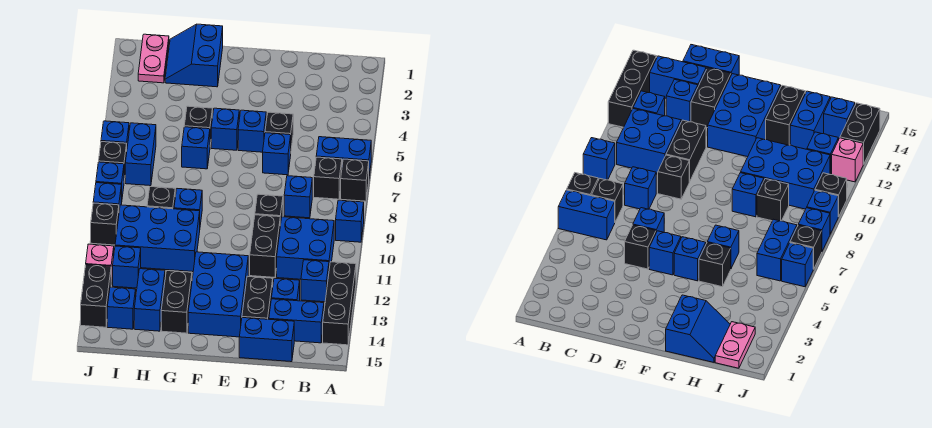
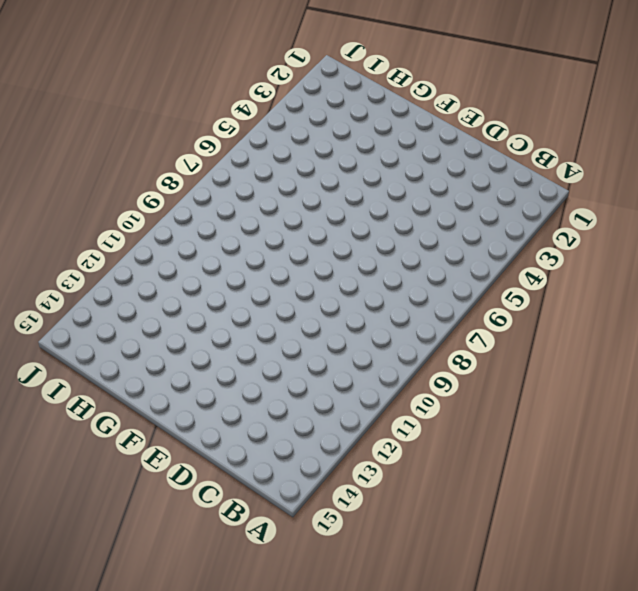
none -> blue 1x2 brick [316,137,371,176]
none -> black 1x1 brick [341,159,369,201]
none -> blue 1x1 brick [336,200,364,242]
none -> black 1x3 brick [323,262,356,345]

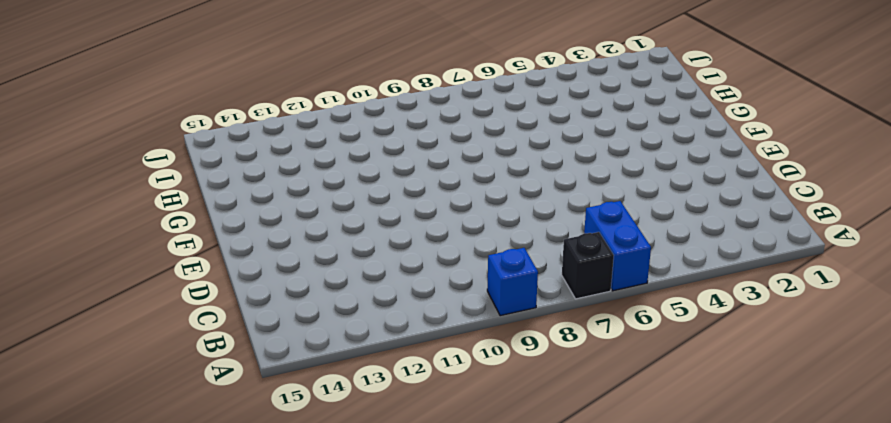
none -> black 1x3 brick [323,262,356,345]
none -> black 1x1 brick [314,157,342,199]
none -> blue 2x2 brick [277,217,334,279]
none -> blue 1x1 brick [301,260,329,302]

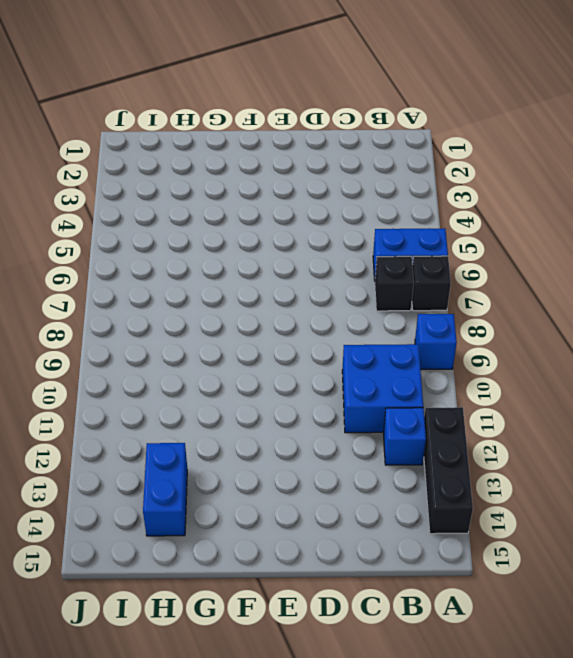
none -> blue 1x2 brick [269,299,324,343]
none -> blue 1x1 brick [284,176,312,218]
none -> blue 1x1 brick [272,278,300,301]
none -> blue 1x2 brick [239,318,294,362]

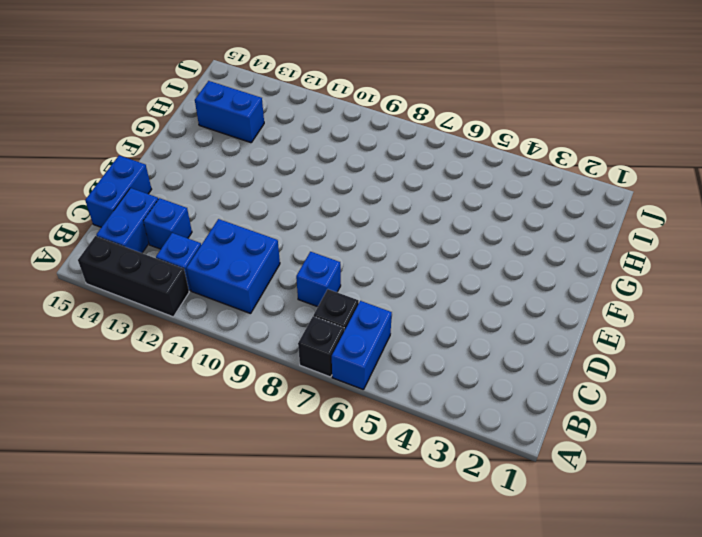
none -> blue 1x1 brick [336,200,364,242]
none -> black 1x1 brick [265,112,293,148]
none -> blue 1x1 brick [263,133,291,175]
none -> black 1x1 brick [255,194,283,226]

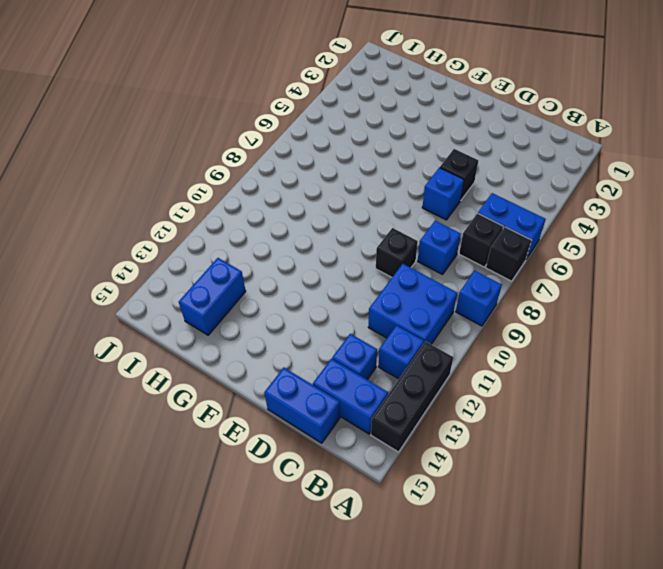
none -> black 1x2 brick [250,215,280,277]
none -> black 1x2 brick [242,276,273,319]
none -> blue 1x1 brick [238,110,266,152]
none -> blue 2x3 brick [188,252,248,337]

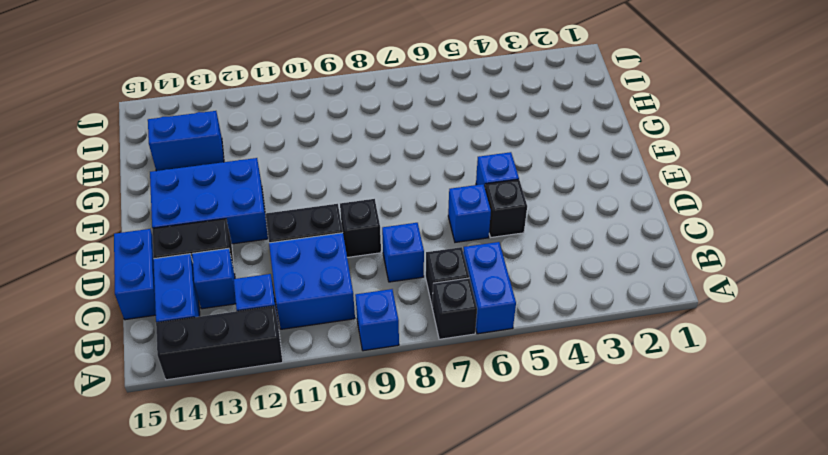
none -> blue 1x1 brick [211,108,239,150]
none -> blue 2x2 slope [165,24,223,87]
none -> black 1x1 brick [184,106,212,145]
none -> blue 1x1 brick [182,127,210,169]

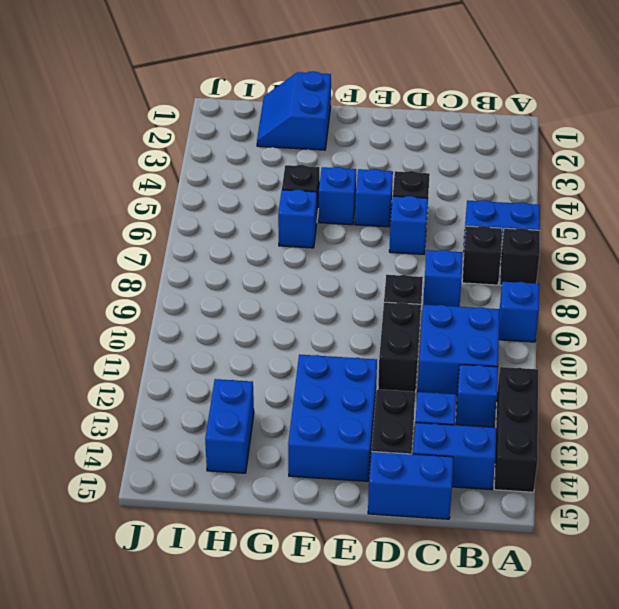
none -> blue 1x1 brick [174,189,202,225]
none -> blue 2x3 brick [115,205,200,272]
none -> black 1x2 brick [161,271,192,333]
none -> black 1x1 brick [147,187,175,209]

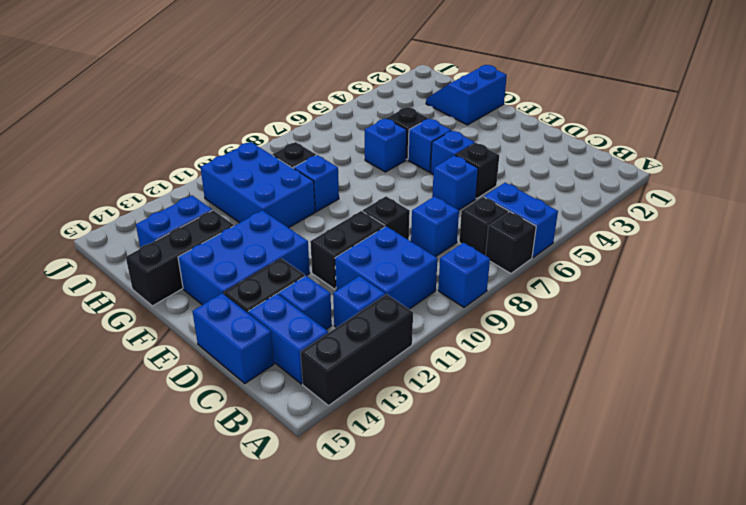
black 1x3 brick [126,210,234,306] -> black 1x2 brick [161,271,192,333]
none -> pink 1x2 plate [138,34,169,83]
none -> blue 1x2 brick [125,123,156,186]
none -> blue 1x1 brick [113,246,141,288]
none -> blue 1x1 brick [107,287,136,329]

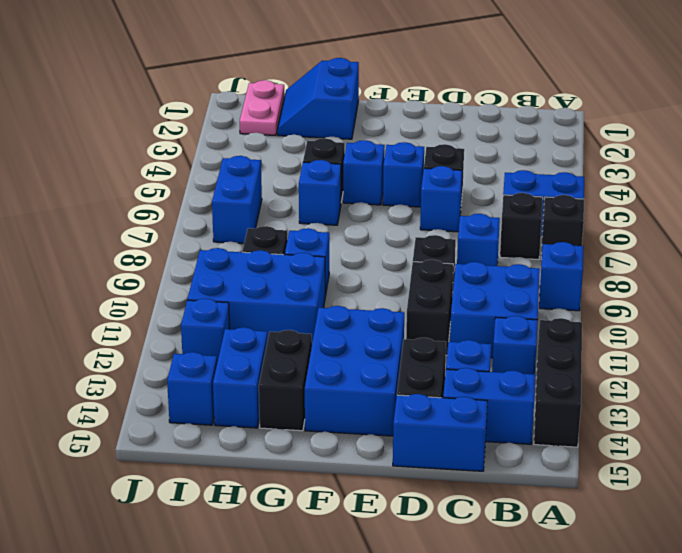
none -> blue 1x1 brick [101,121,129,146]
none -> black 1x1 brick [99,142,127,181]
none -> blue 1x1 brick [96,162,124,204]
none -> blue 1x1 brick [93,183,121,210]

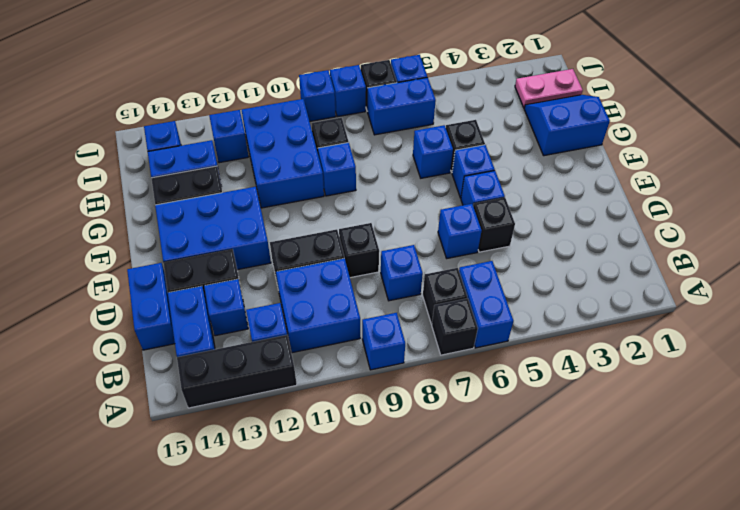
none -> black 1x1 brick [91,203,119,245]
none -> pink 1x1 brick [86,244,114,284]
none -> black 1x2 brick [81,265,111,327]

